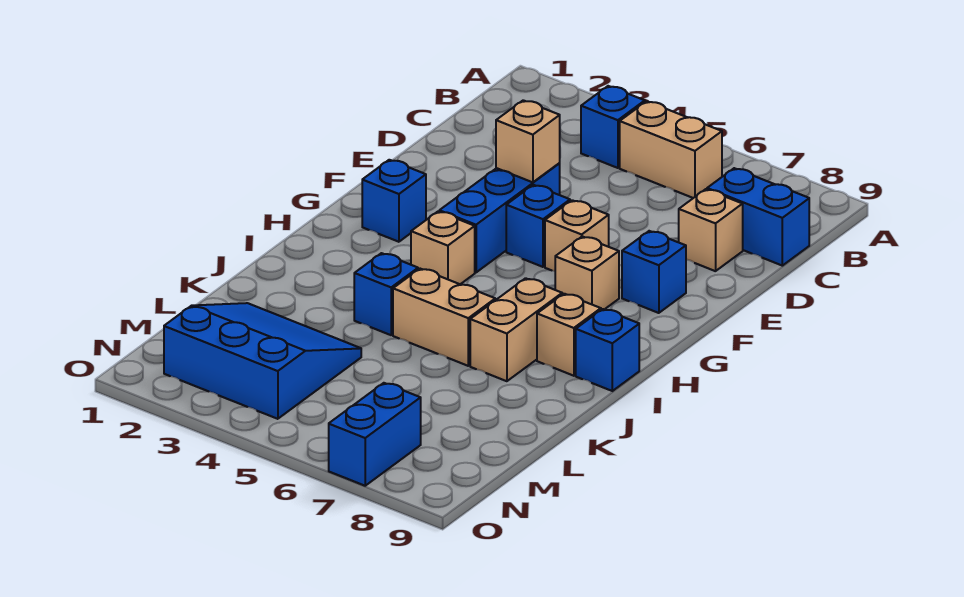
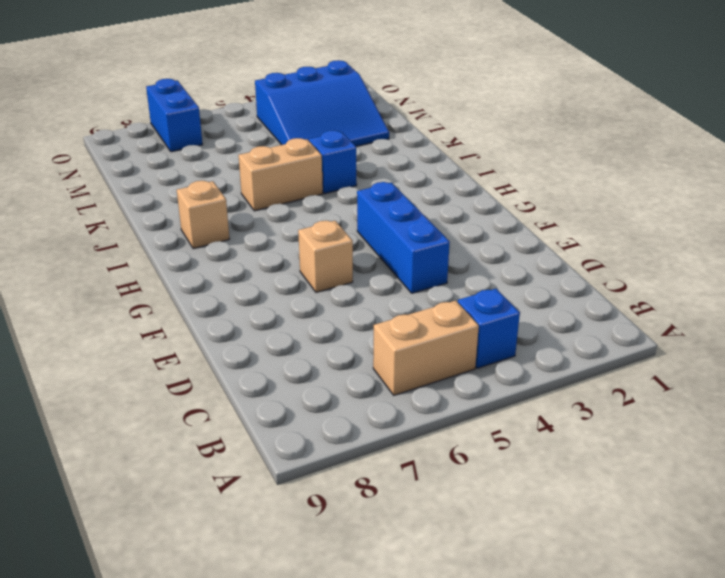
none -> blue 1x2 brick [707,168,809,266]
none -> tan 1x1 brick [679,189,743,271]
none -> blue 1x1 brick [506,185,570,267]

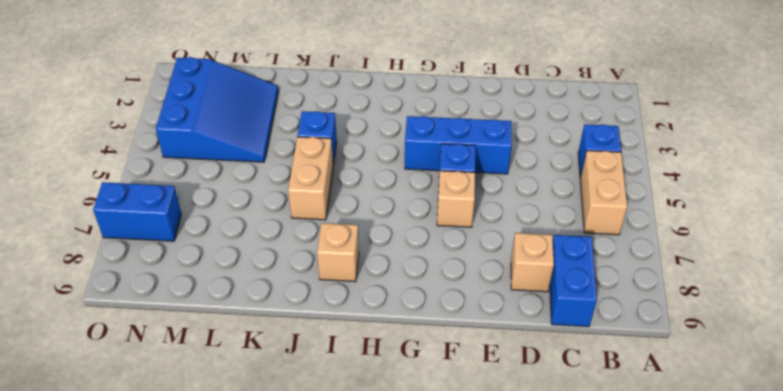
none -> blue 1x1 brick [622,231,686,313]
none -> blue 1x1 brick [362,160,426,242]
none -> tan 1x1 brick [555,236,619,310]

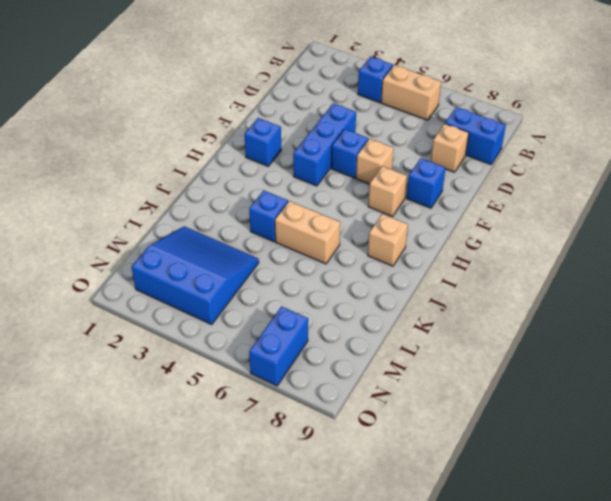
none -> tan 1x1 brick [411,211,475,284]
none -> tan 1x2 brick [470,278,562,381]
none -> blue 1x1 brick [576,309,639,391]

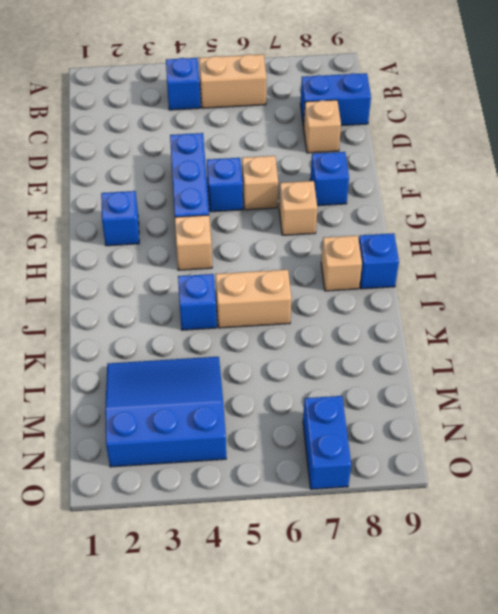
none -> tan 1x2 brick [470,278,562,381]
none -> tan 1x1 brick [496,100,560,182]

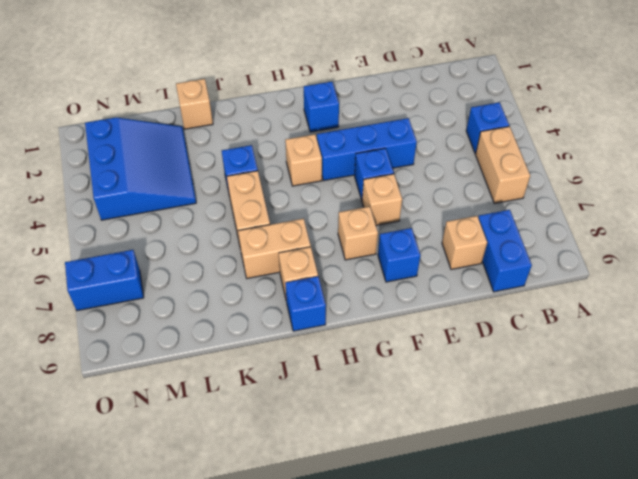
tan 1x1 brick [176,79,213,129] -> tan 1x1 brick moved to [496,100,560,182]

